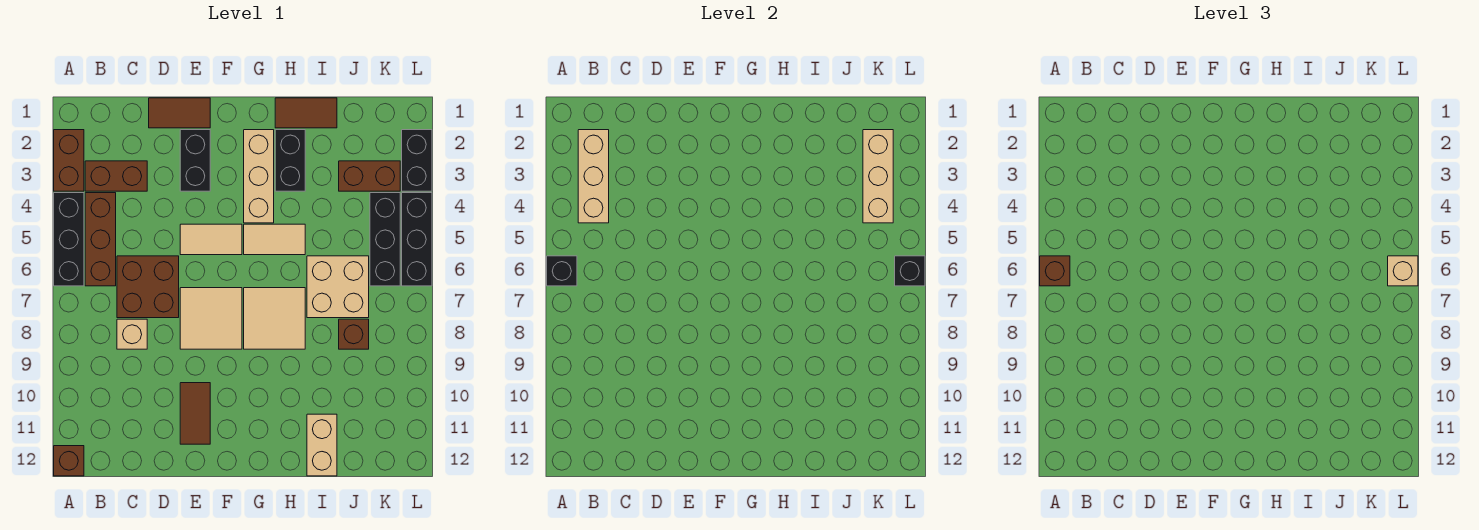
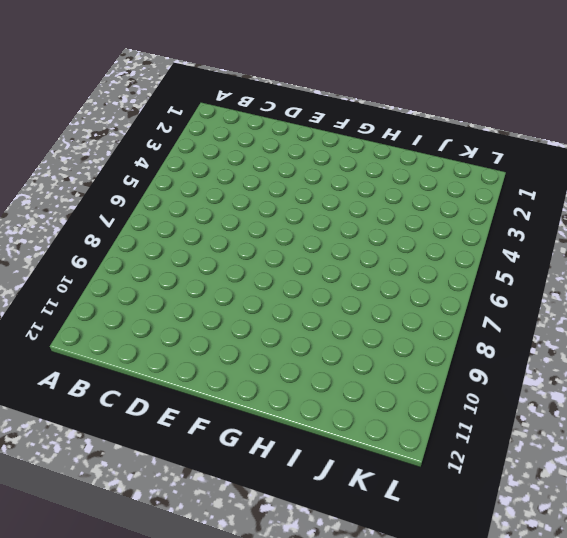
none -> brown 1x2 brick [54,130,84,191]
none -> black 1x3 brick [54,193,84,286]
none -> brown 1x1 brick [54,446,84,476]
none -> brown 1x2 brick [85,161,147,191]

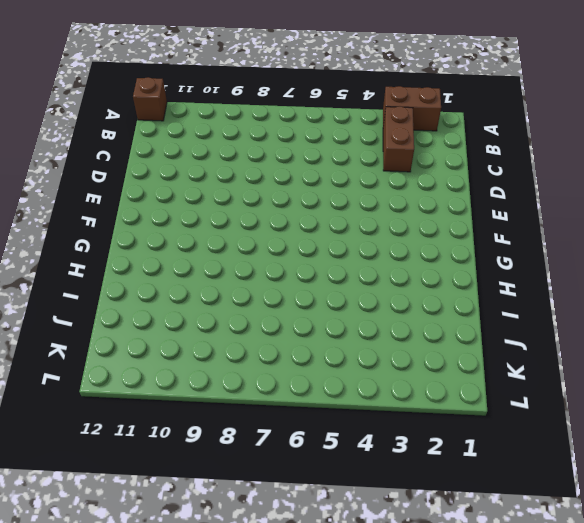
none -> black 1x3 brick [54,193,84,286]
none -> brown 1x3 brick [85,193,116,286]
none -> brown 2x2 brick [117,256,179,318]
none -> tan 1x1 brick [117,319,147,349]

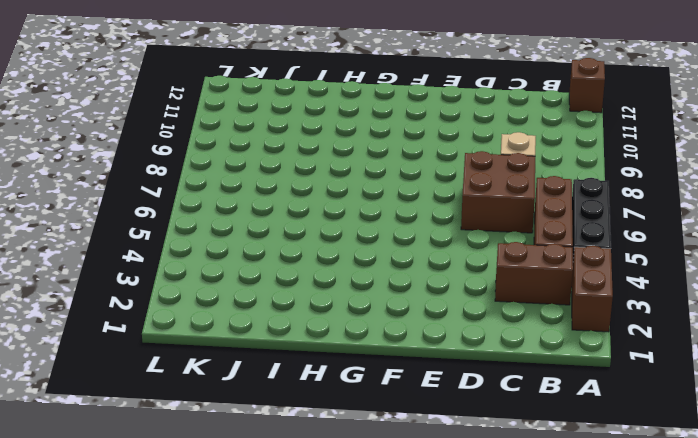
none -> brown 1x2 tile [149,98,210,128]
none -> black 1x2 brick [180,130,210,191]
none -> tan 1x2 tile [180,224,242,255]
none -> tan 2x2 tile [180,288,242,349]

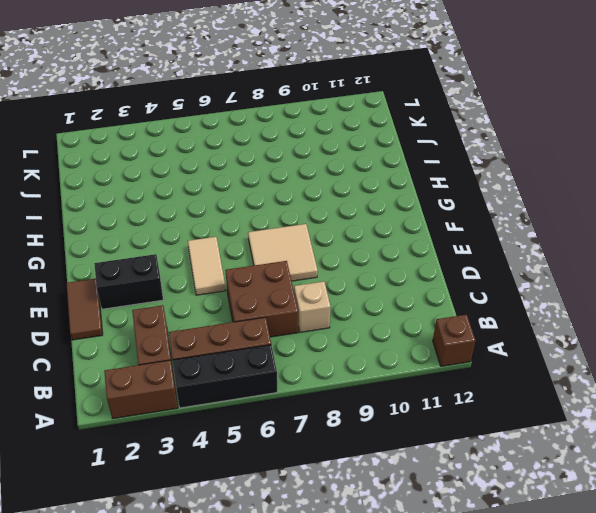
none -> brown 1x2 tile [180,383,210,444]
none -> tan 1x3 brick [244,130,274,223]
none -> tan 1x2 tile [244,224,305,255]
none -> tan 2x2 tile [244,288,305,349]

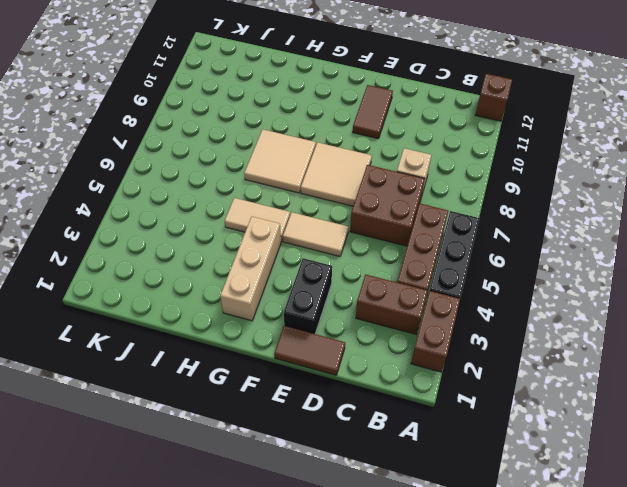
none -> brown 1x2 tile [275,98,337,128]
none -> black 1x2 brick [275,130,305,191]
none -> tan 2x2 brick [307,256,369,318]
none -> tan 1x2 brick [307,414,337,476]

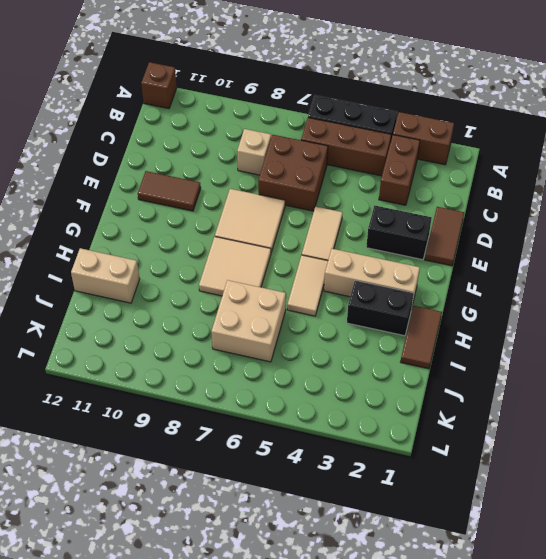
none -> brown 1x2 brick [339,161,400,191]
none -> brown 1x1 brick [339,319,369,349]
none -> black 1x3 brick [370,193,400,286]
none -> black 1x2 brick [402,130,432,191]

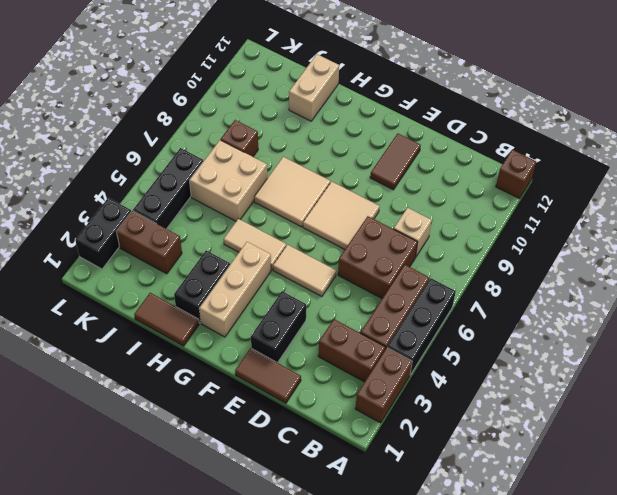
none -> black 1x3 brick [402,193,432,286]
none -> black 1x1 brick [547,256,577,286]
none -> tan 1x3 brick [578,130,609,223]
none -> tan 1x3 brick [863,130,893,223]

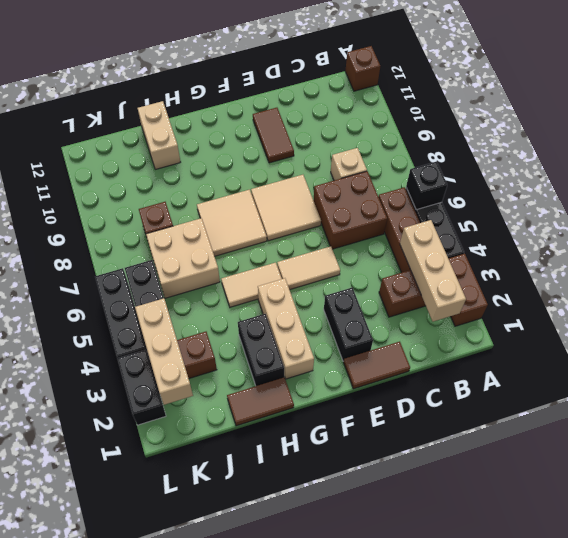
none -> black 1x1 brick [895,256,925,286]
none -> brown 1x1 brick [1040,256,1070,286]
none -> tan 1x1 brick [1388,256,1418,286]

